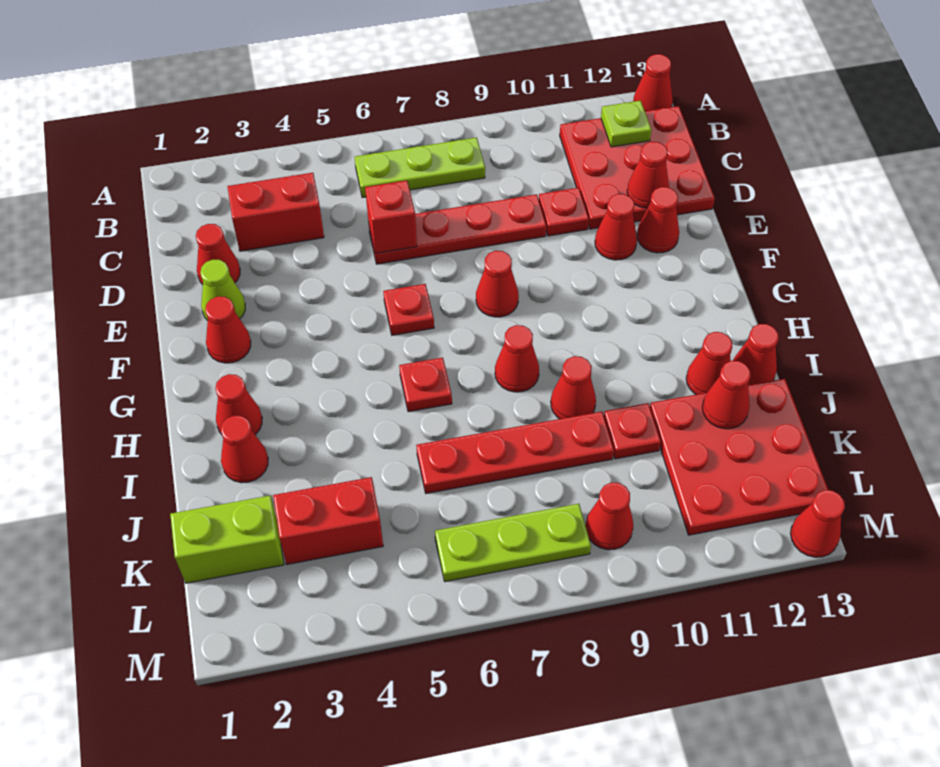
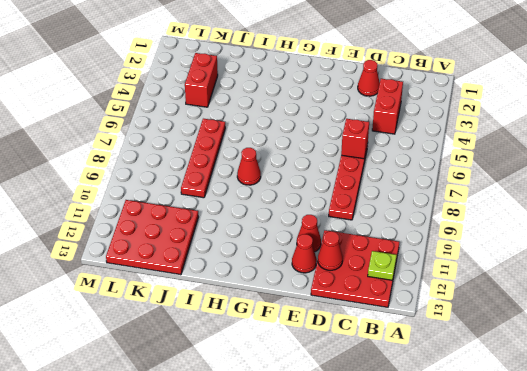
none -> red 1x1 cone [633,54,673,111]
none -> lime 1x3 plate [355,137,485,198]
none -> red 1x1 plate [539,188,589,236]
none -> lime 1x1 cone [200,260,245,321]

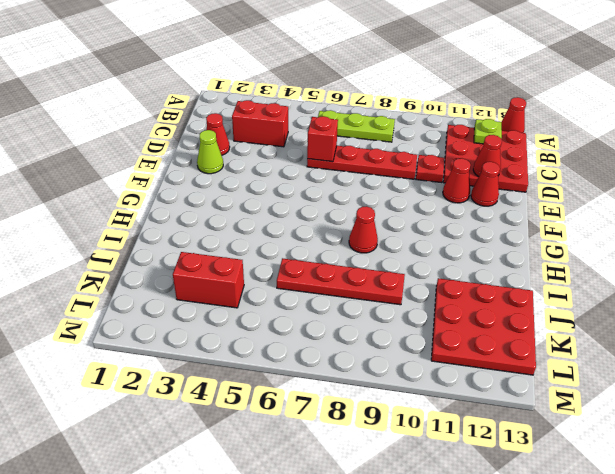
none -> red 1x1 cone [205,296,251,363]
none -> red 1x1 plate [383,284,434,335]
none -> red 1x1 cone [476,251,519,317]
none -> red 1x1 cone [215,374,262,435]

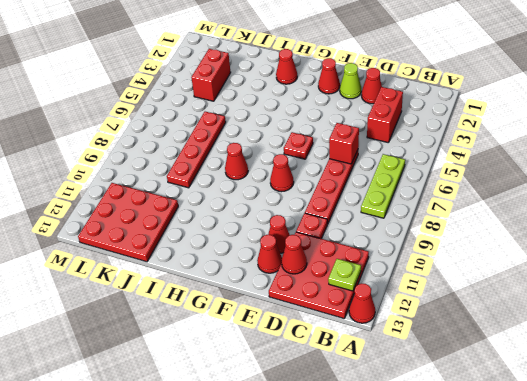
none -> red 1x1 plate [399,358,452,412]
none -> red 1x1 cone [221,416,268,483]
none -> red 1x1 cone [551,356,596,419]
none -> red 1x1 cone [686,332,732,395]

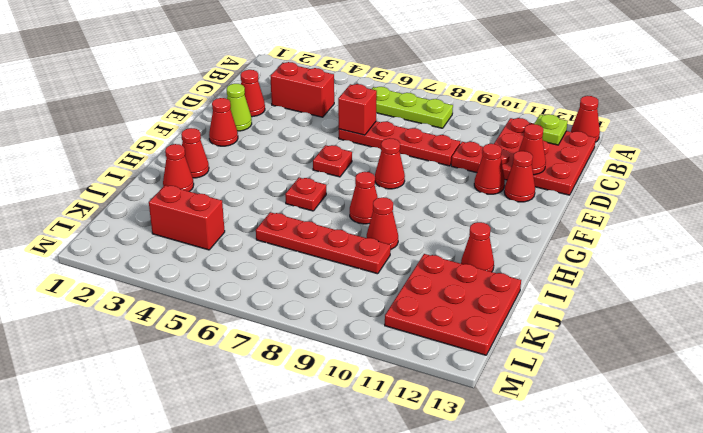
none -> red 1x1 cone [733,324,779,385]
none -> red 1x1 plate [604,403,661,459]
none -> lime 1x2 brick [170,496,284,583]
none -> lime 1x3 plate [435,504,591,582]

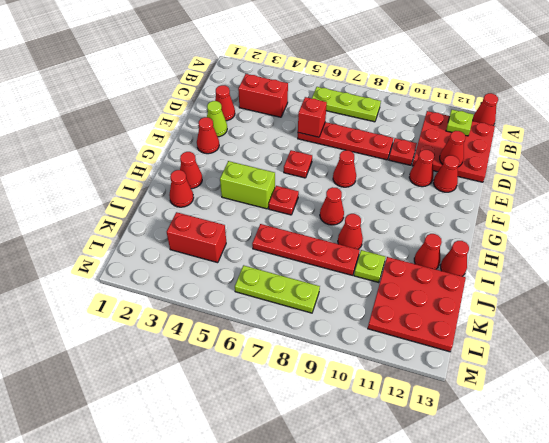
lime 1x2 brick [220,161,275,209] -> lime 1x2 brick moved to [170,496,284,583]
lime 1x1 plate [354,250,385,283] -> red 1x1 plate [604,403,661,459]
none -> red 1x1 cone [585,482,634,550]
none -> red 1x1 cone [791,490,845,557]
none -> red 1x1 cone [702,361,751,429]

